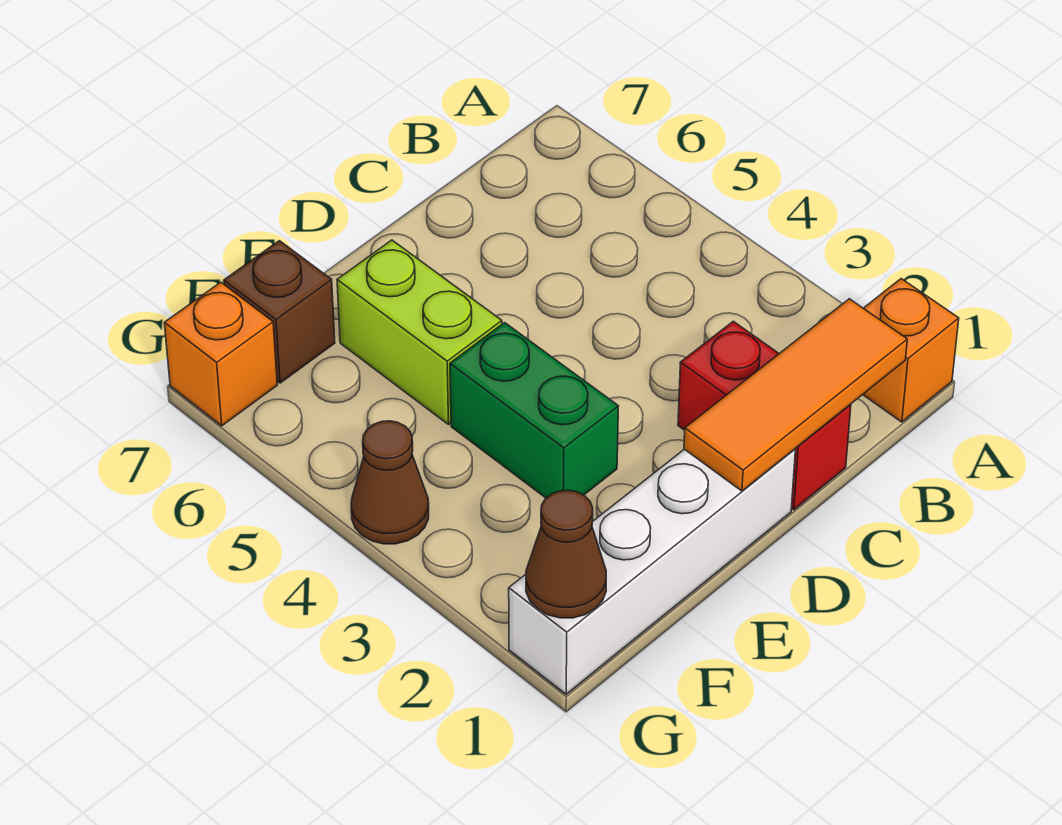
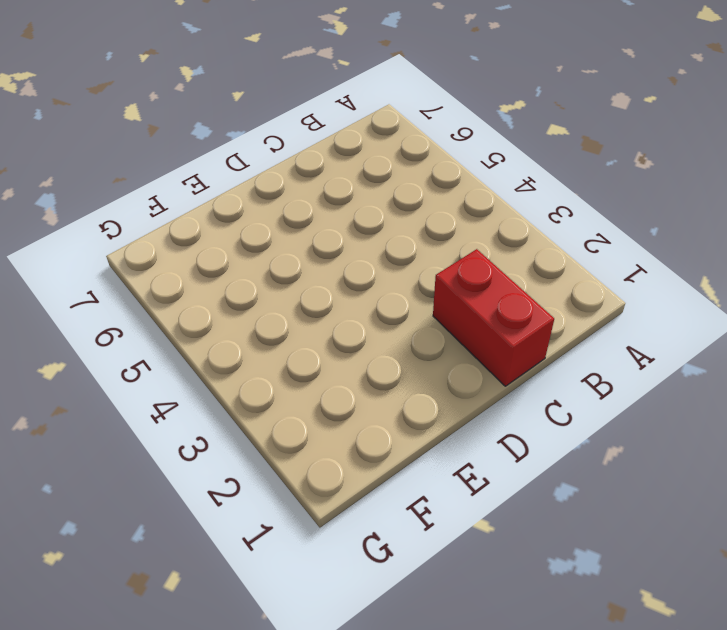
none -> orange 1x1 brick [863,279,959,422]
none -> white 1x4 brick [509,449,796,694]

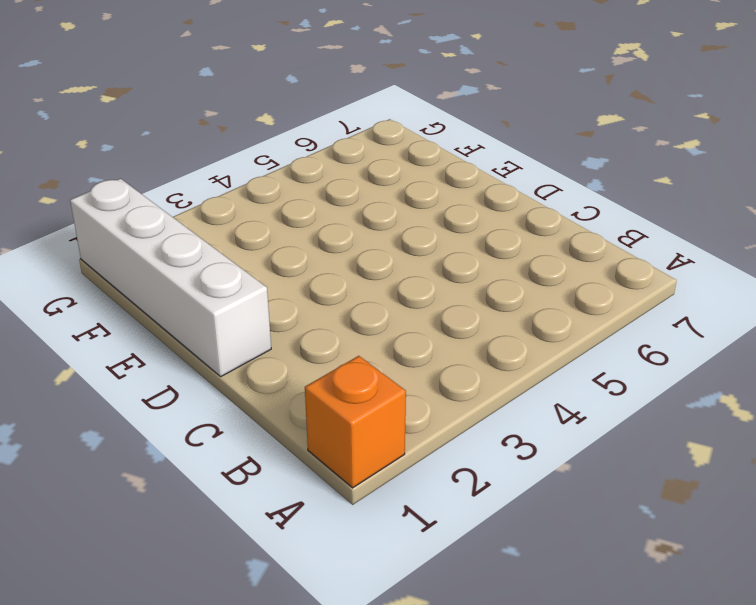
none -> red 1x2 brick [678,321,851,510]
none -> green 1x2 brick [450,323,618,498]

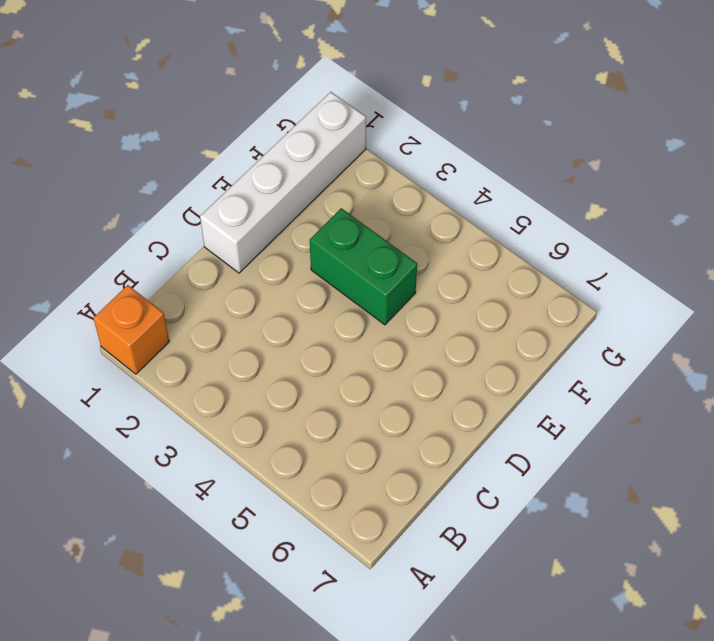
none -> red 1x2 brick [678,321,851,510]
none -> lime 1x2 brick [337,240,502,424]

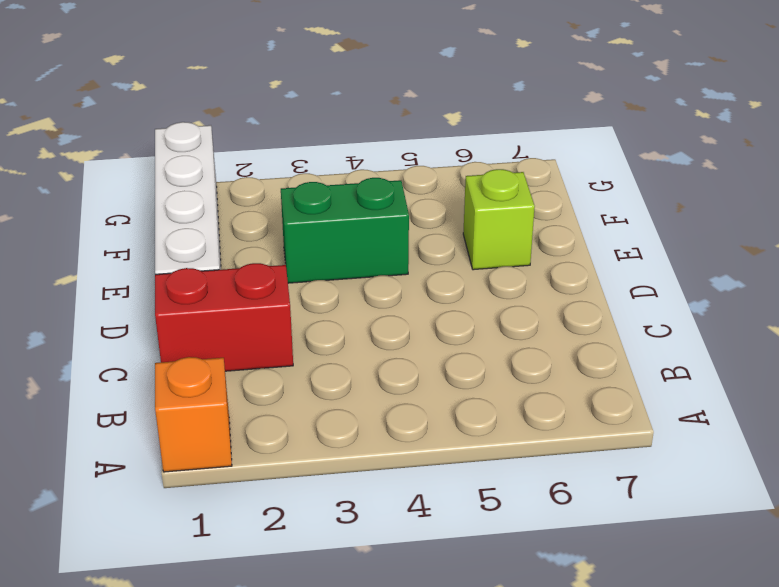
lime 1x1 brick [463,169,535,270] -> lime 1x2 brick [337,240,502,424]
none -> brown 1x1 brick [224,241,335,383]
none -> brown 1x1 cone [351,421,429,544]

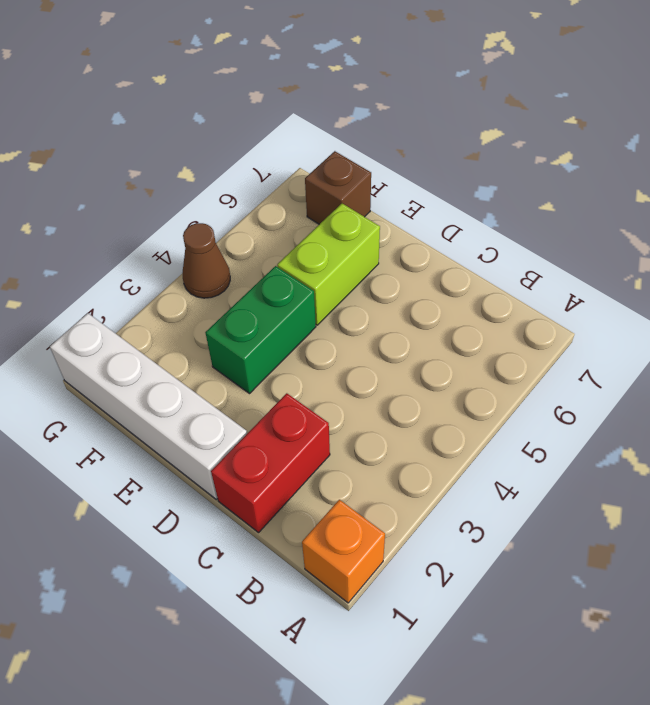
none -> orange 1x1 brick [164,282,277,426]
none -> orange 1x3 tile [684,299,907,491]

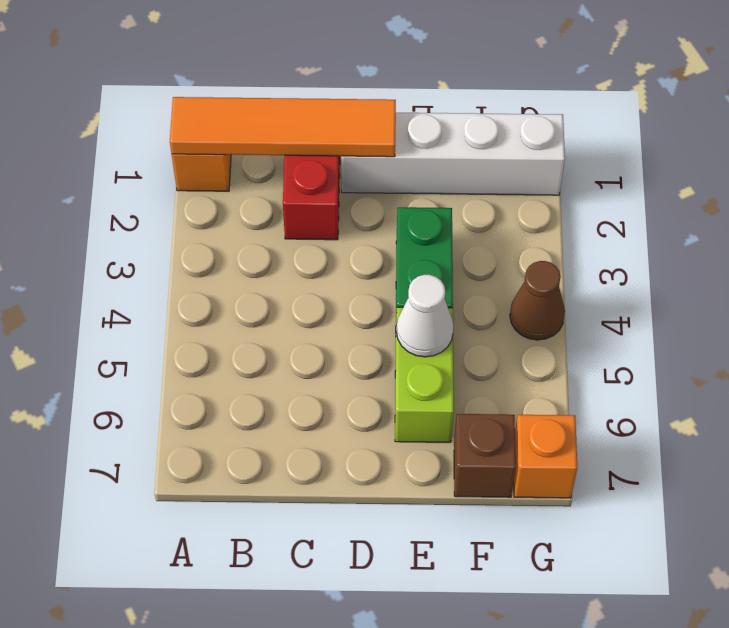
orange 1x4 tile [170,97,396,157] -> orange 1x3 tile [684,299,907,491]
white 1x1 cone [396,275,454,357] -> none
none -> brown 1x1 cone [526,490,606,618]

